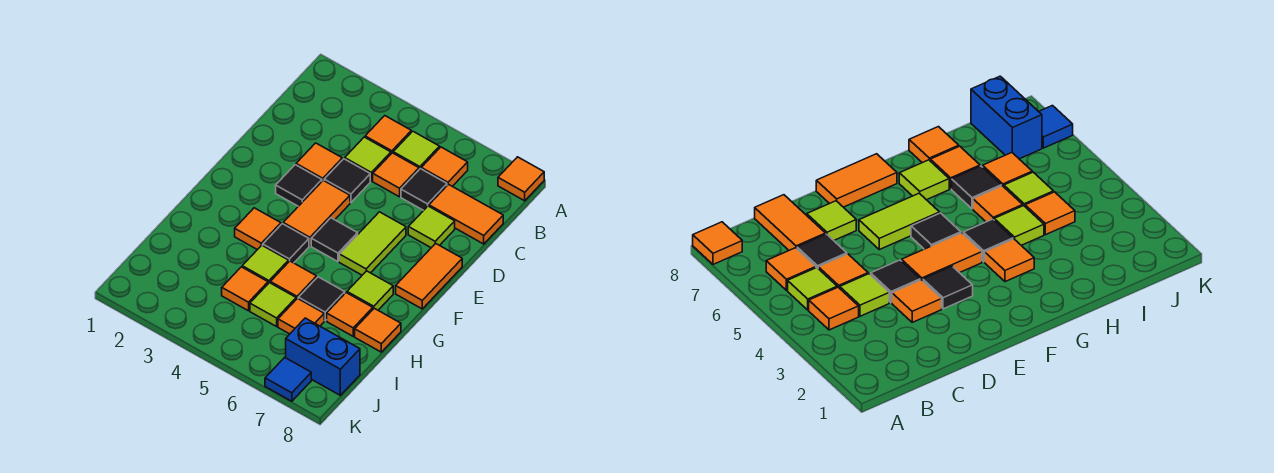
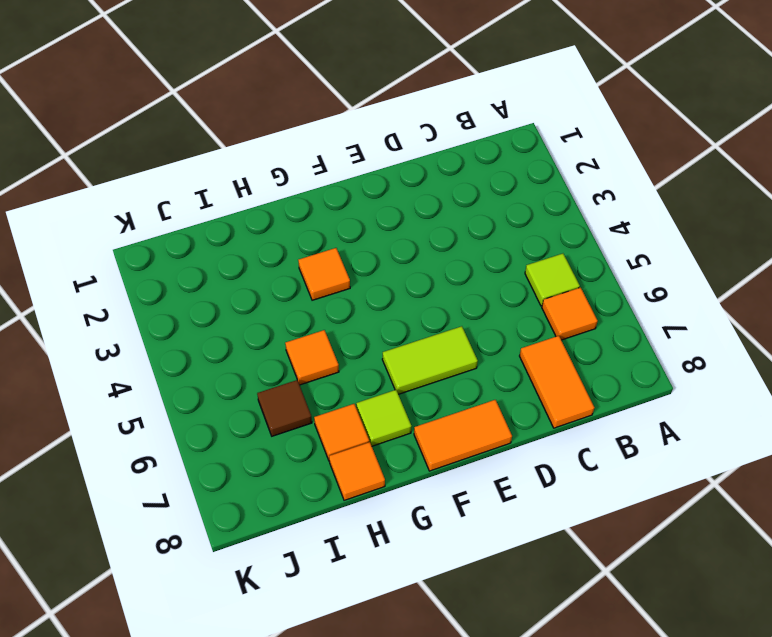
brown 1x1 tile [257,380,312,436] -> orange 1x1 tile [278,298,324,334]
none -> orange 1x1 tile [498,157,544,201]
none -> orange 1x1 tile [365,116,411,154]
none -> lime 1x1 tile [345,137,391,181]

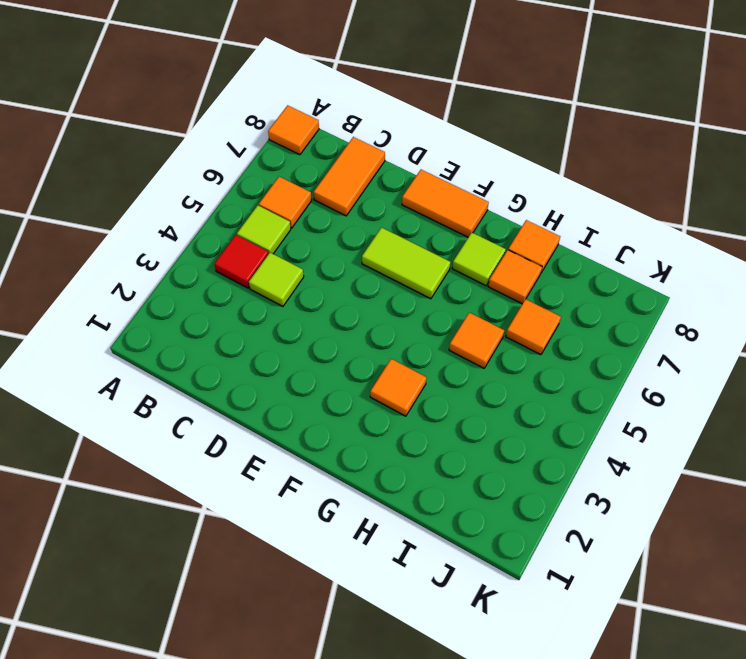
red 1x1 tile [214,235,268,288] -> orange 1x1 tile [365,116,411,154]
none -> orange 1x1 tile [373,153,419,197]
none -> black 1x1 tile [401,169,447,210]
none -> orange 1x1 tile [296,143,342,181]

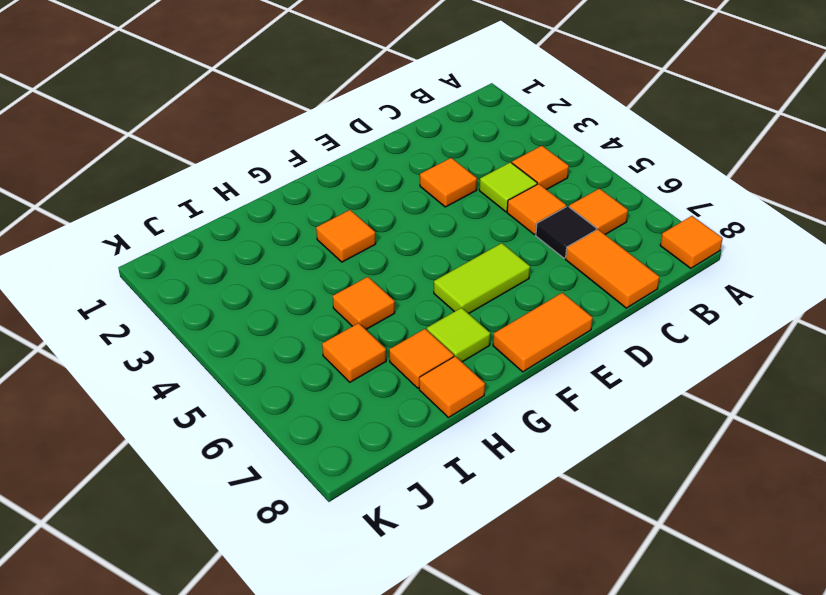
none -> lime 1x1 tile [393,131,440,169]
none -> black 1x1 tile [324,159,370,203]
none -> lime 1x1 tile [408,206,455,248]

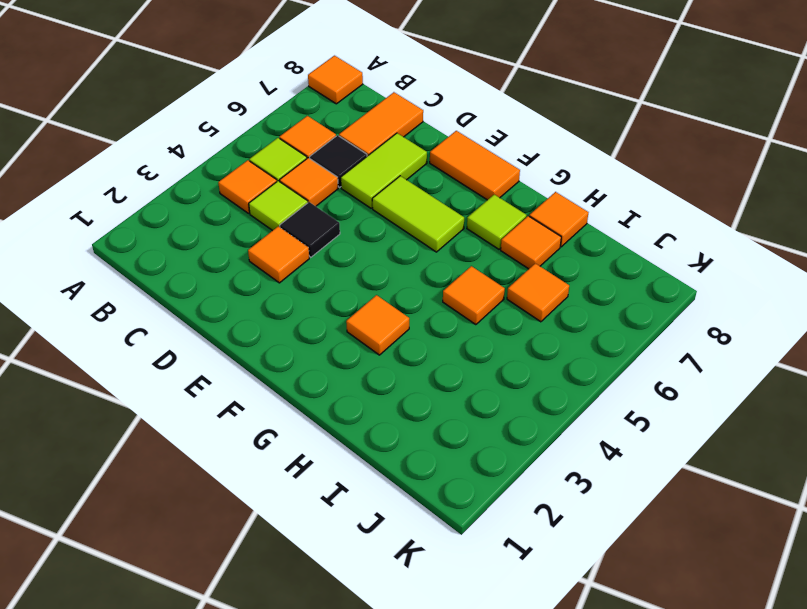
lime 1x2 tile [341,133,427,208] -> lime 1x1 tile [408,206,455,248]
none -> black 1x1 tile [276,165,322,206]
none -> orange 1x2 tile [283,180,350,246]
none -> black 1x1 tile [311,218,358,262]

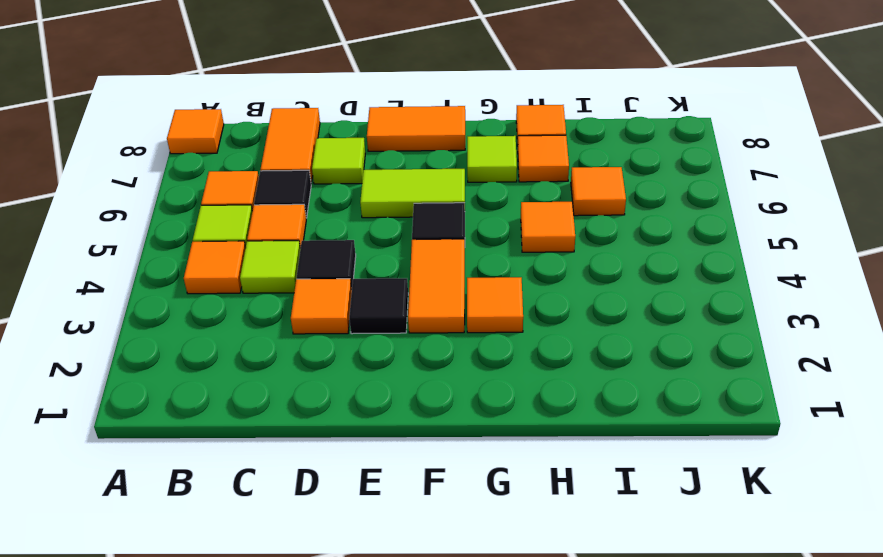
orange 1x2 tile [408,239,465,333] -> orange 1x2 tile turned to [283,180,350,246]
none -> black 1x1 tile [263,224,309,263]
none -> lime 1x1 tile [242,245,289,283]
none -> black 1x1 tile [298,277,345,321]

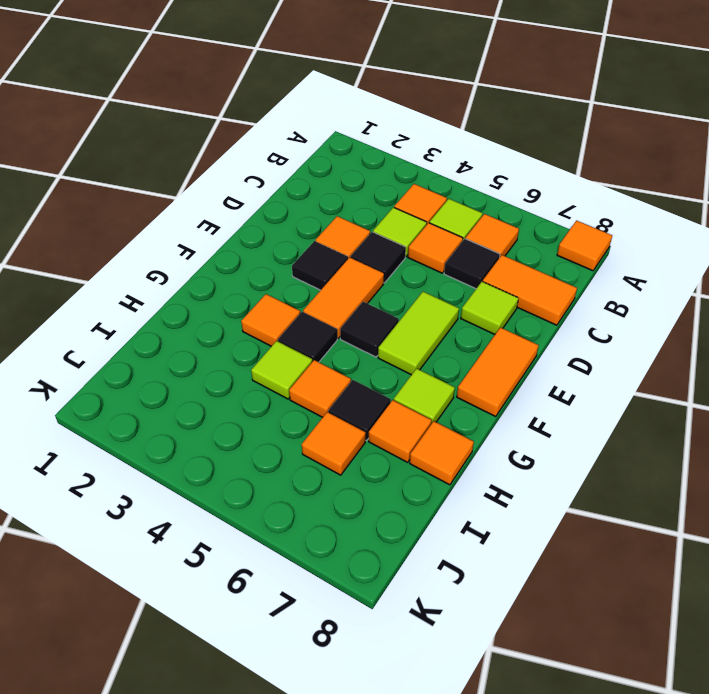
none -> orange 1x1 tile [222,267,268,311]
none -> lime 1x1 tile [250,283,296,326]
none -> blue 1x2 brick [286,318,360,395]

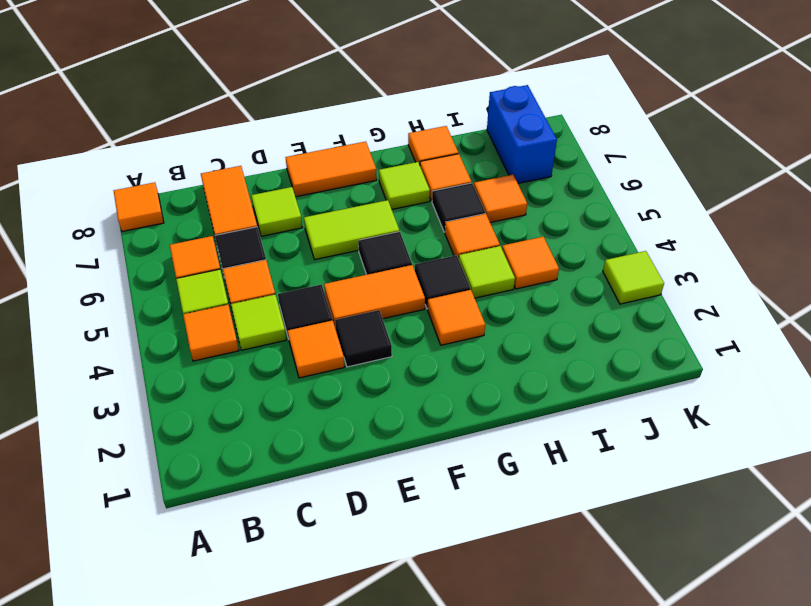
lime 1x1 tile [603,251,664,304] -> lime 1x1 tile moved to [250,283,296,326]
none -> blue 1x1 tile [265,357,311,401]

